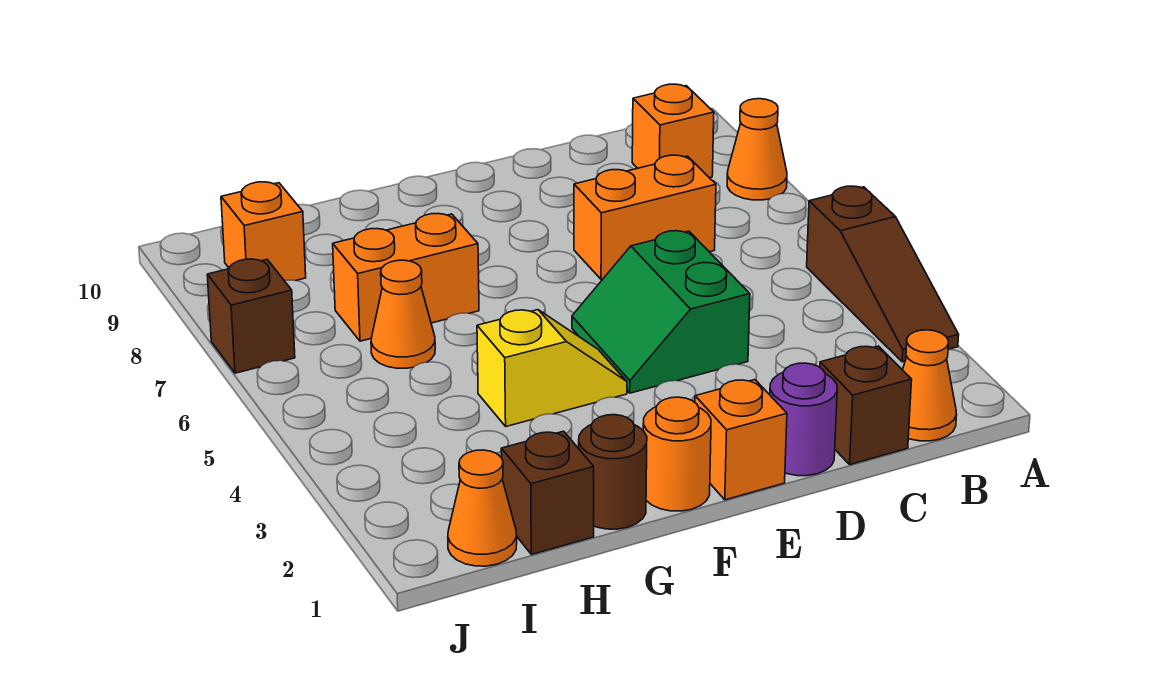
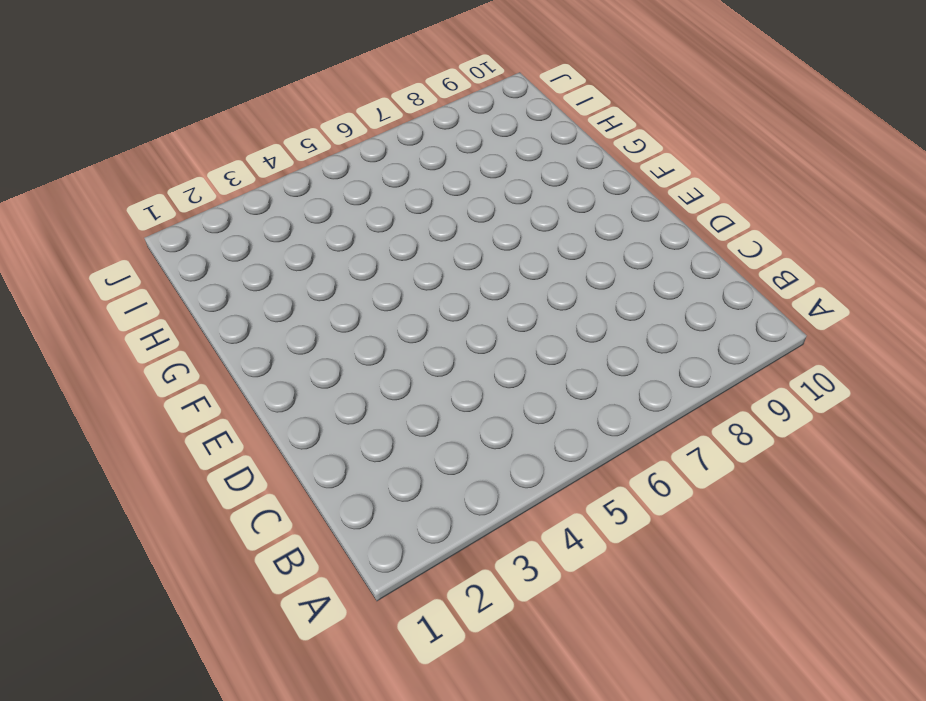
none -> brown 1x3 slope [807,186,959,362]
none -> orange 1x1 cone [727,99,787,200]
none -> orange 1x1 cone [903,330,957,441]

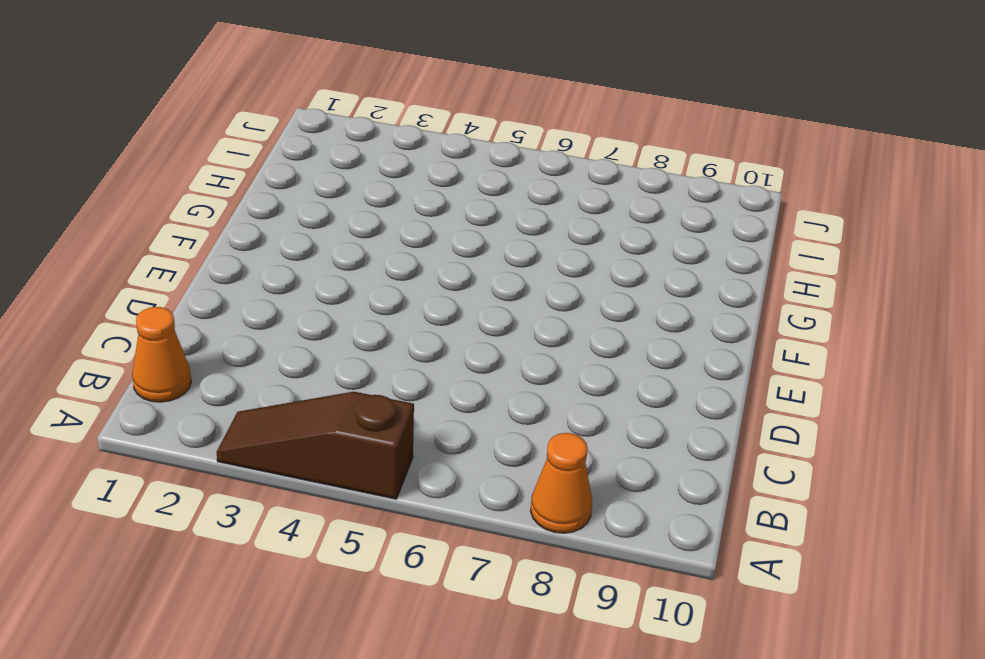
none -> orange 1x1 brick [632,84,714,178]
none -> brown 1x1 brick [820,346,912,465]
none -> orange 1x2 brick [574,155,716,280]

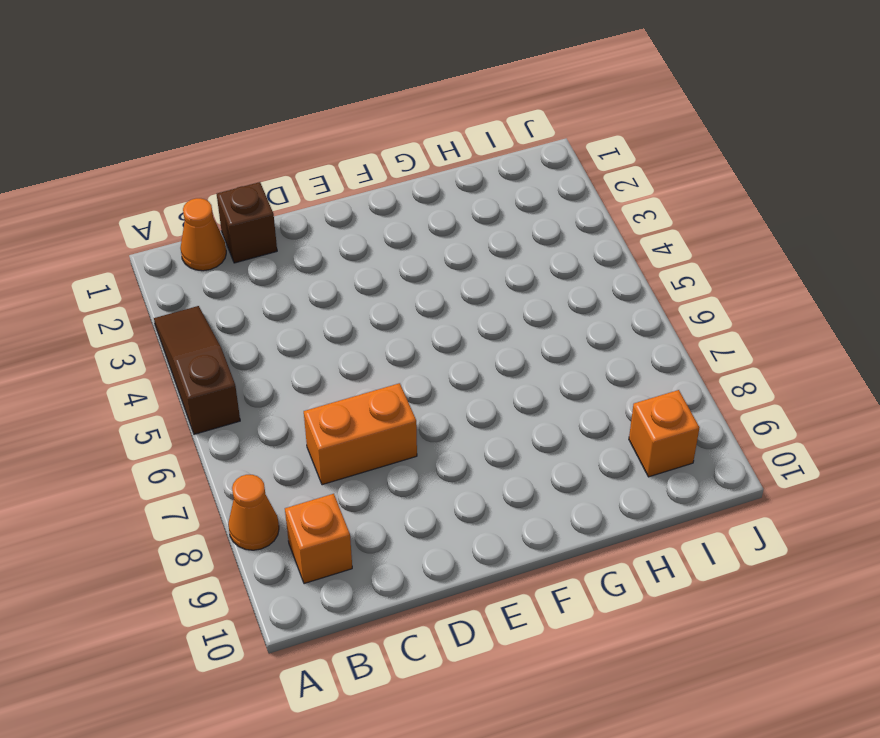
none -> purple 1x1 round brick [770,363,837,476]
none -> green 2x2 slope [572,231,750,393]
none -> orange 1x1 brick [695,380,787,500]

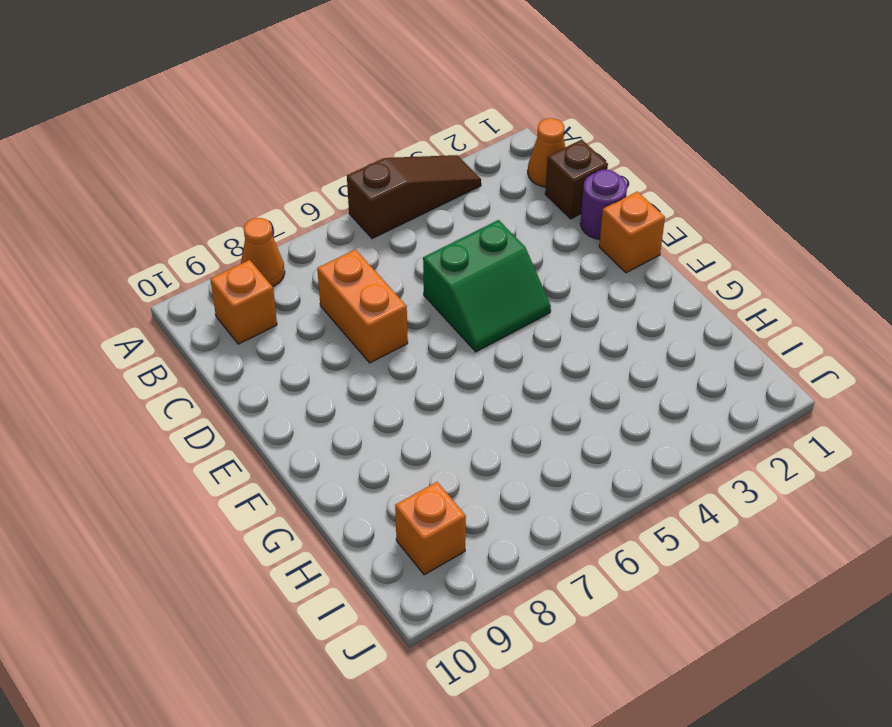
none -> orange 1x1 round brick [643,397,711,511]
none -> yellow 1x2 slope [477,310,627,426]
none -> brown 1x1 round brick [579,415,647,529]

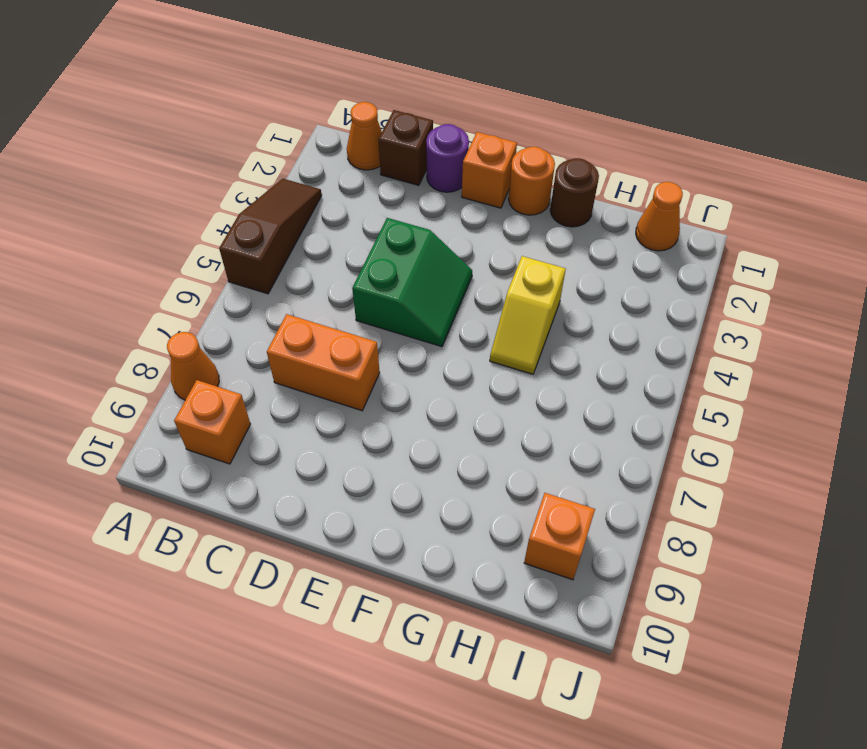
yellow 1x2 slope [490,256,566,374] -> yellow 1x2 slope turned to [477,310,627,426]
none -> orange 1x2 brick [333,213,479,341]
none -> brown 1x1 brick [501,431,594,554]
none -> orange 1x1 cone [371,260,435,368]

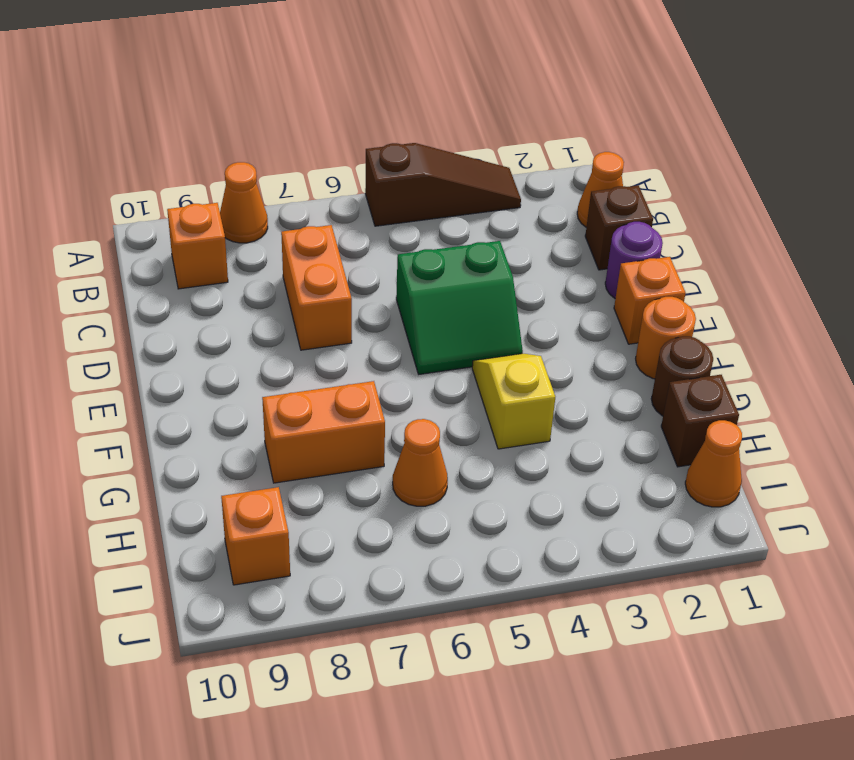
orange 1x2 brick [262,381,385,483] -> orange 1x2 brick turned to [333,213,479,341]
none -> brown 1x1 brick [207,259,295,373]

